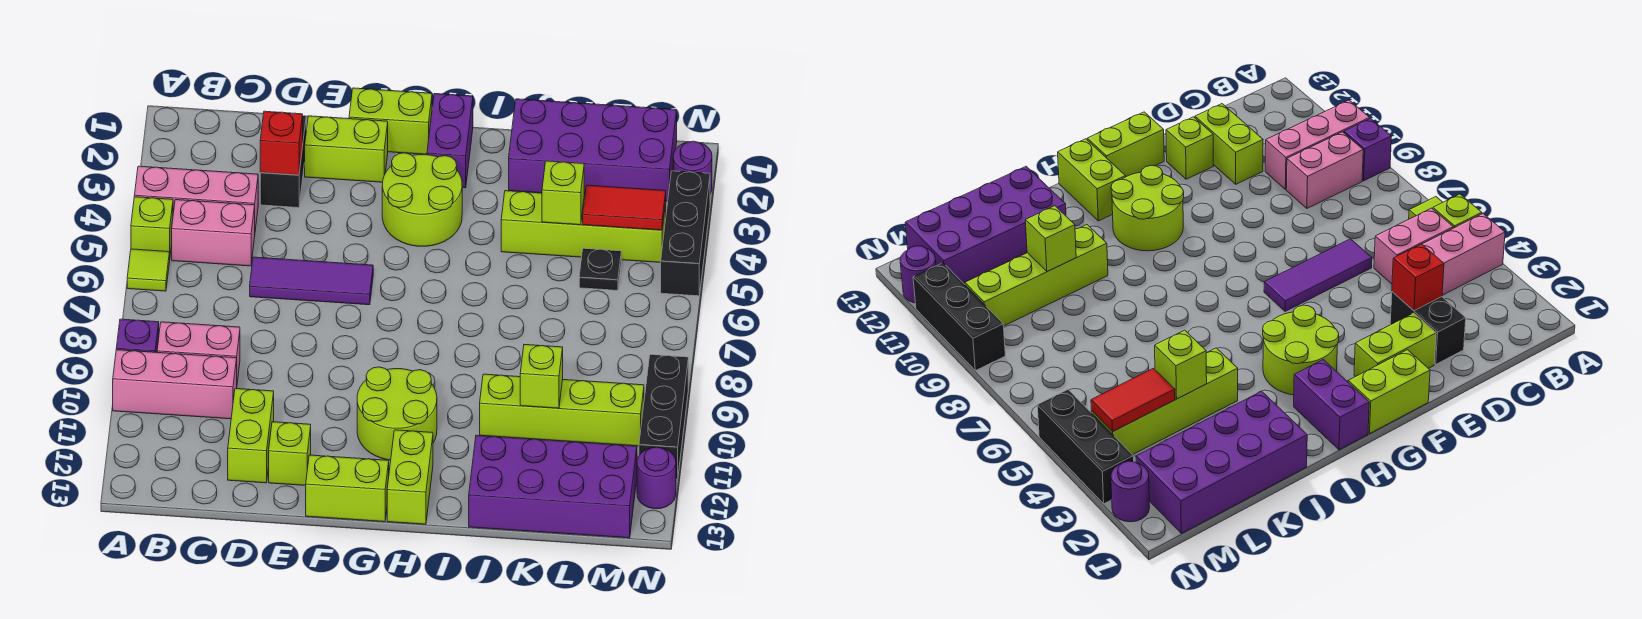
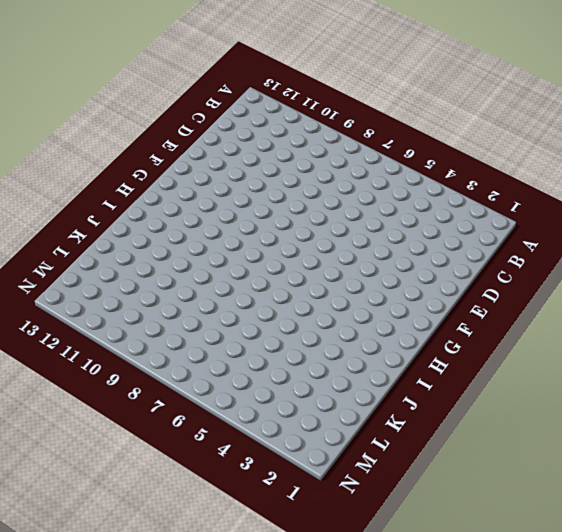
none -> pink 1x3 brick [134,166,258,230]
none -> lime 1x1 brick [131,197,173,254]
none -> lime 1x1 tile [127,249,170,291]
none -> purple 1x1 brick [116,319,159,352]

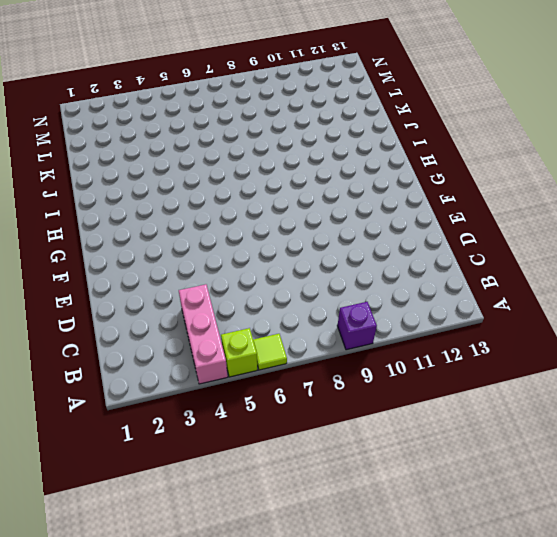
none -> pink 1x3 brick [113,350,237,419]
none -> pink 1x2 brick [172,200,255,266]
none -> pink 1x2 brick [157,322,240,382]
none -> black 1x2 brick [260,116,306,208]

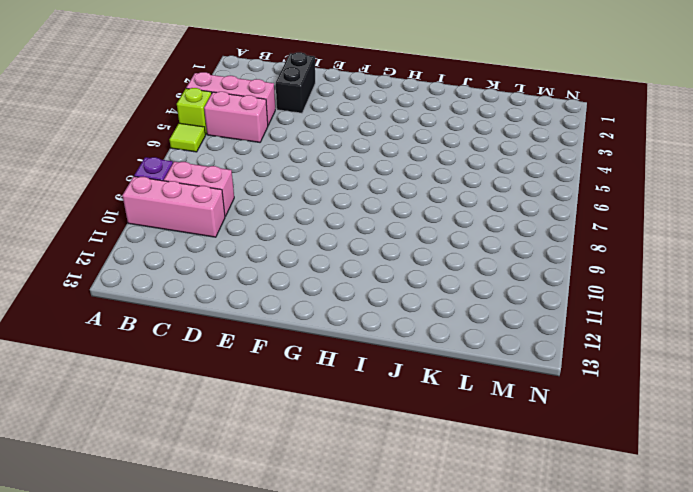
none -> purple 1x3 tile [250,257,373,305]
none -> lime 1x2 brick [228,389,274,483]
none -> lime 1x2 brick [305,116,388,182]
none -> lime 1x1 brick [269,422,311,485]

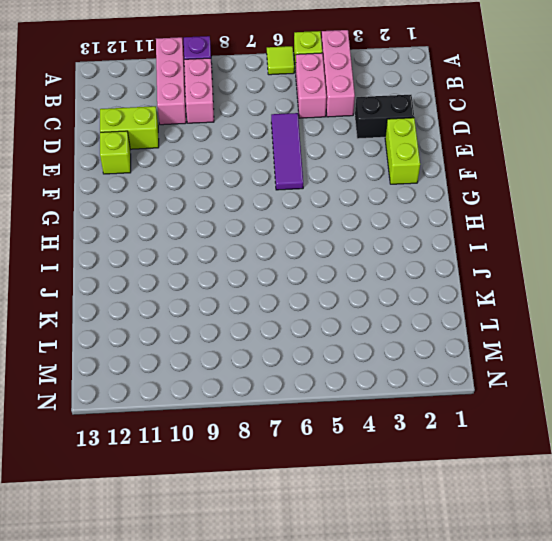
none -> lime 1x2 brick [349,88,432,154]
none -> lime 1x2 brick [306,455,389,522]
none -> lime 2x2 round brick [382,153,462,246]
none -> lime 2x2 round brick [357,367,437,460]

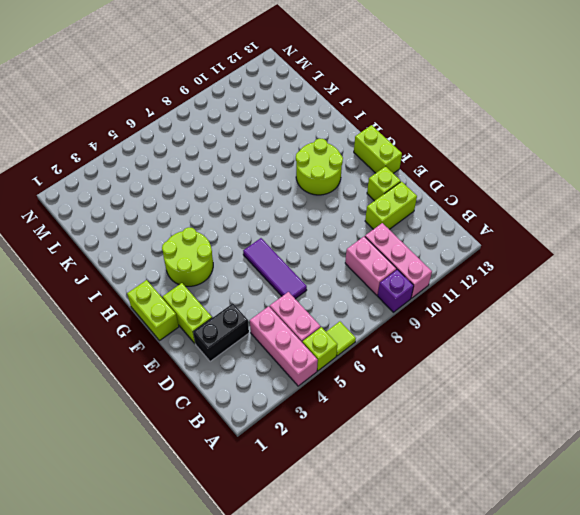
none -> purple 1x2 brick [427,94,473,188]
none -> lime 1x2 brick [387,430,433,524]
none -> purple 2x4 brick [509,99,677,201]
none -> lime 1x4 brick [501,191,666,263]

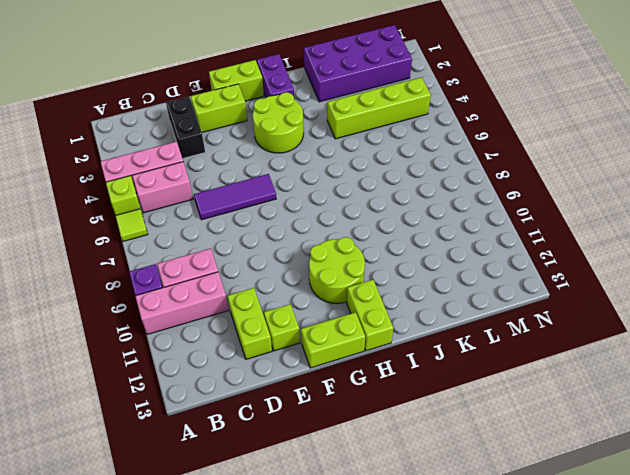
none -> lime 1x4 brick [480,374,644,446]
none -> purple 2x4 brick [469,435,637,538]
none -> black 1x1 plate [579,248,621,290]
none -> purple 1x1 round brick [673,141,712,194]

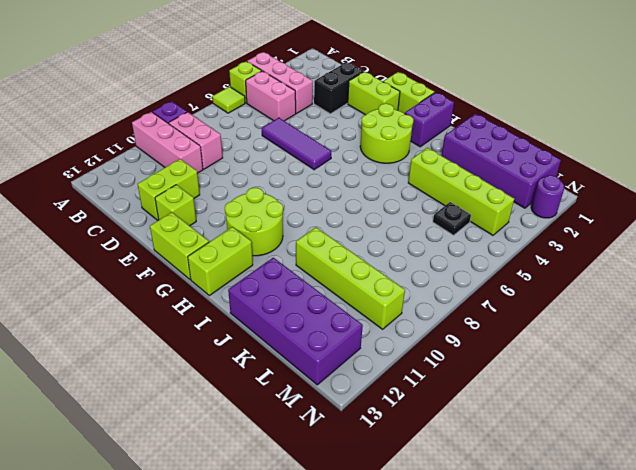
none -> black 1x3 brick [661,171,710,296]
none -> black 1x3 brick [639,355,688,479]
none -> purple 1x1 round brick [637,447,676,509]
none -> red 1x1 brick [260,111,303,175]

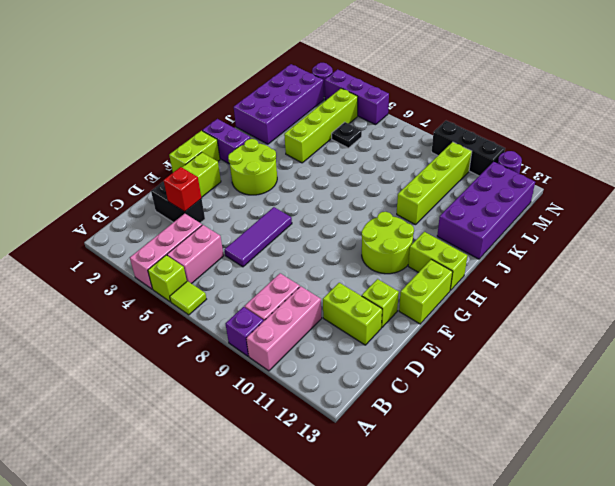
purple 1x3 brick [325,69,389,125] -> black 1x3 brick [661,171,710,296]
none -> lime 1x1 brick [542,161,584,225]
none -> lime 1x1 brick [520,345,563,408]
none -> red 1x2 tile [583,185,666,230]

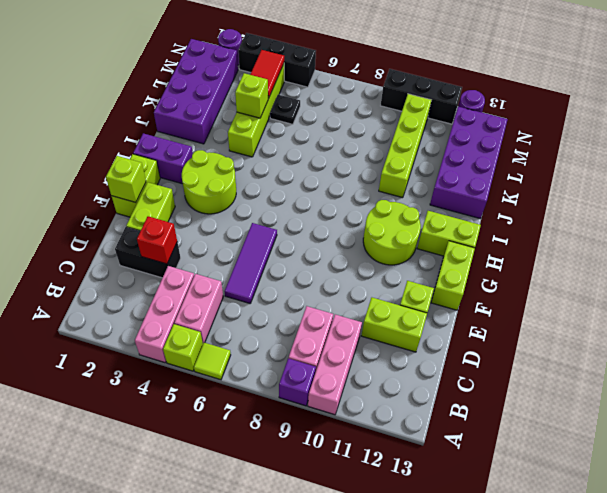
lime 1x1 brick [106,156,146,202] -> lime 1x1 brick moved to [520,345,563,408]

